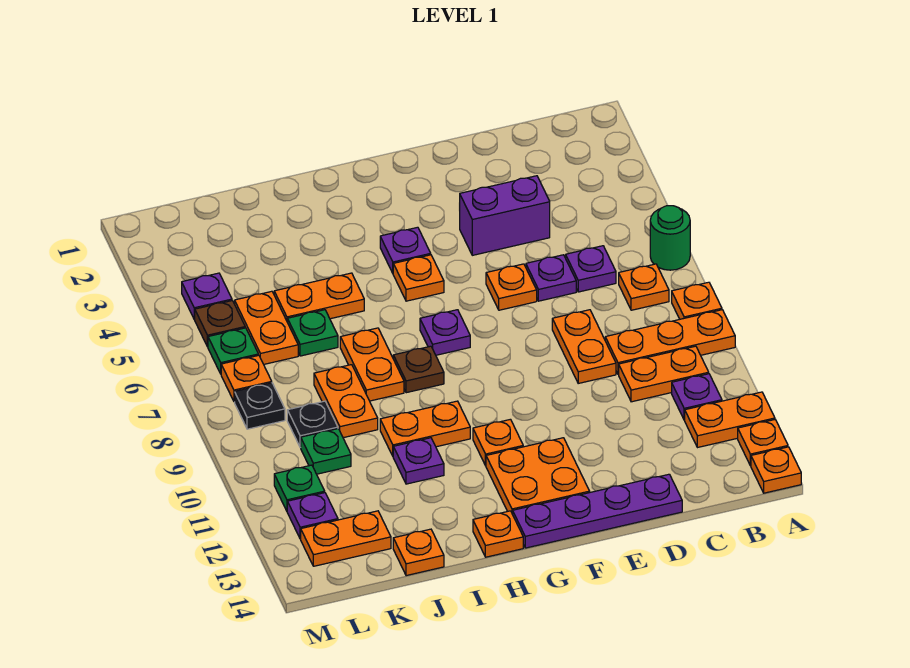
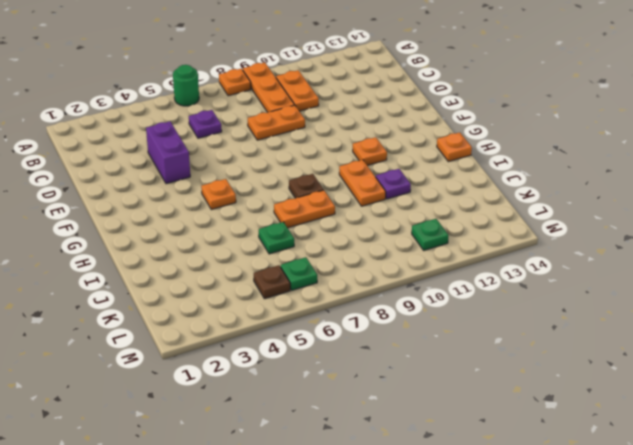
none -> orange 1x2 plate [685,392,775,448]
none -> orange 1x1 plate [738,420,788,466]
none -> orange 1x1 plate [751,447,801,493]
none -> orange 1x1 plate [619,264,669,310]

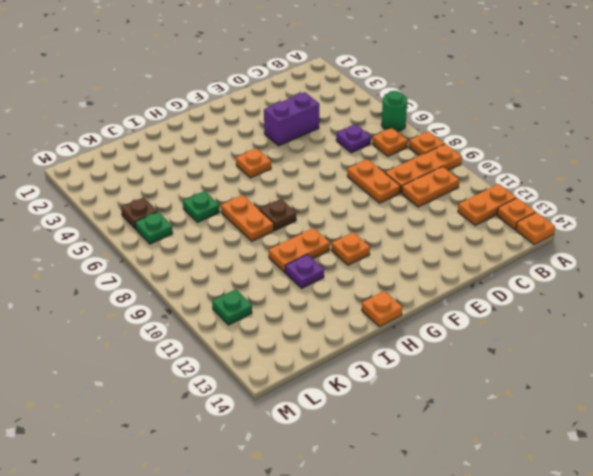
none -> purple 1x1 plate [672,374,722,420]
none -> purple 1x1 plate [526,255,576,301]
none -> purple 1x4 plate [513,474,682,548]
none -> orange 1x1 plate [486,264,537,310]

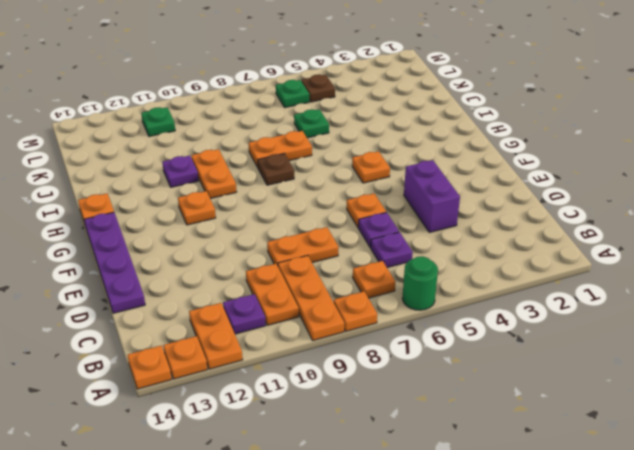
none -> orange 2x2 plate [486,438,590,514]
none -> purple 1x1 plate [380,227,431,273]
none -> purple 1x1 plate [420,310,470,355]
none -> orange 1x2 plate [274,273,364,322]

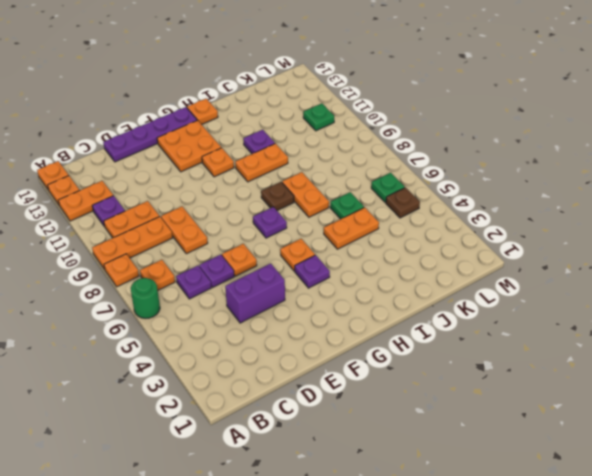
none -> orange 1x2 plate [314,365,378,438]
none -> orange 1x1 plate [393,529,444,576]
none -> orange 1x2 plate [235,291,298,364]
none -> black 1x1 plate [287,401,338,448]

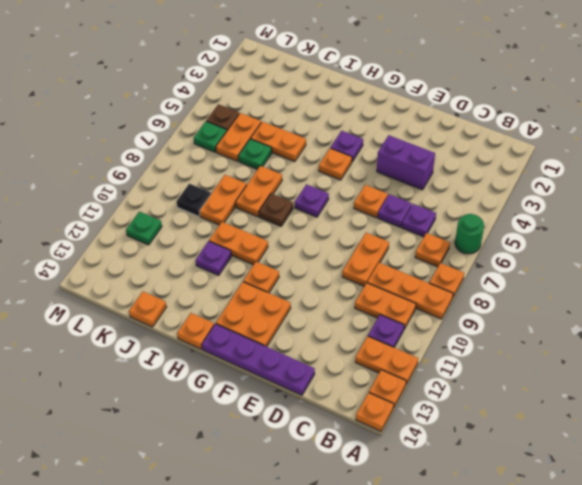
none -> green 1x1 plate [301,429,351,474]
none -> orange 1x2 plate [301,511,391,566]
none -> purple 1x1 plate [182,273,232,319]
none -> orange 1x1 plate [221,355,272,402]

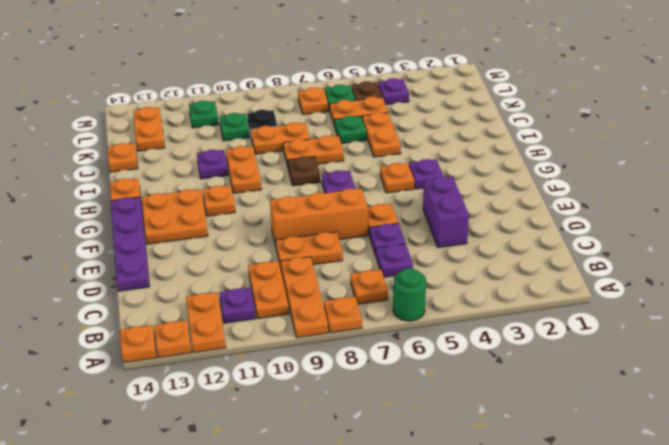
orange 1x3 brick [270,189,368,246] -> none
none -> black 1x1 plate [235,383,285,429]
none -> purple 1x1 plate [287,493,338,539]

